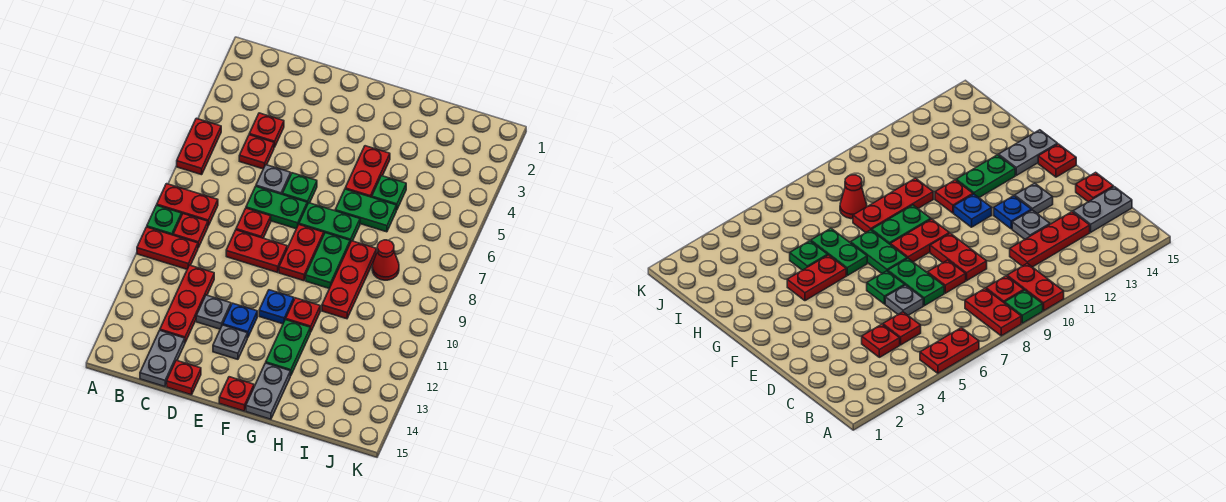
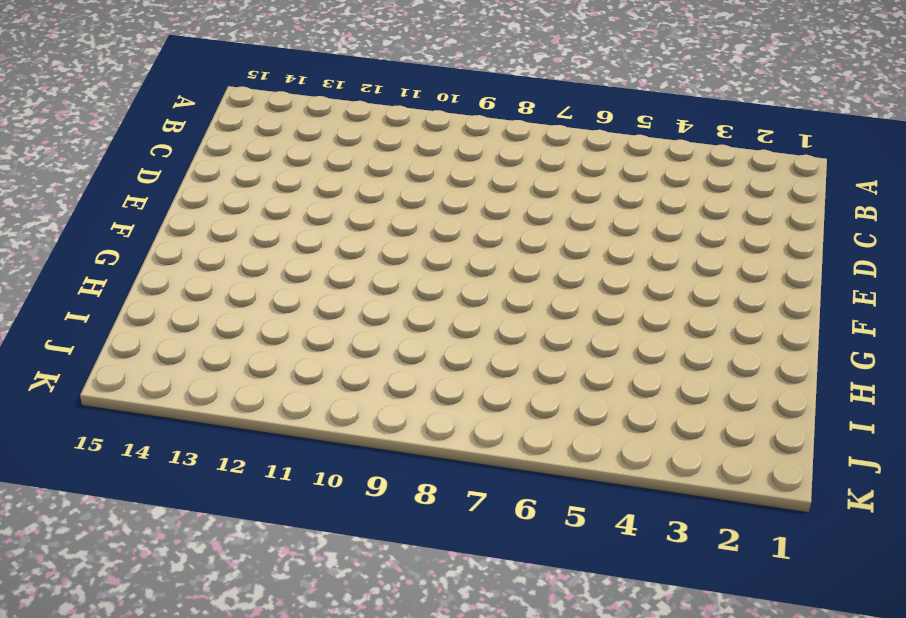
none -> red 1x2 plate [177,118,221,175]
none -> red 1x2 plate [157,184,218,226]
none -> green 1x1 plate [147,205,181,235]
none -> red 1x2 plate [137,227,198,269]

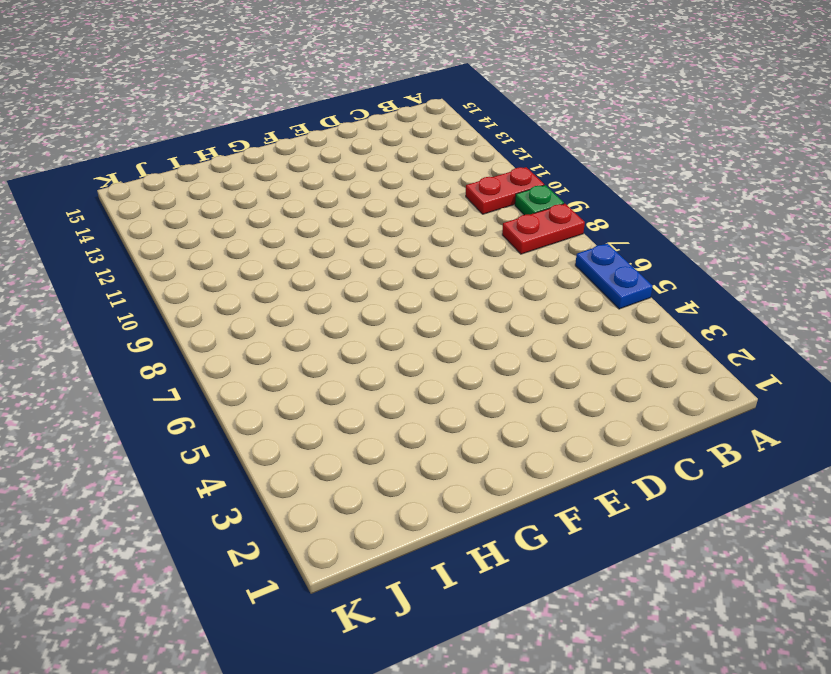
blue 1x2 plate [575,243,653,309] -> red 1x2 plate [177,118,221,175]
none -> red 1x1 plate [173,214,208,248]
none -> red 1x1 plate [249,113,284,147]
none -> red 1x1 plate [239,135,274,169]
none -> red 1x3 plate [160,265,214,342]

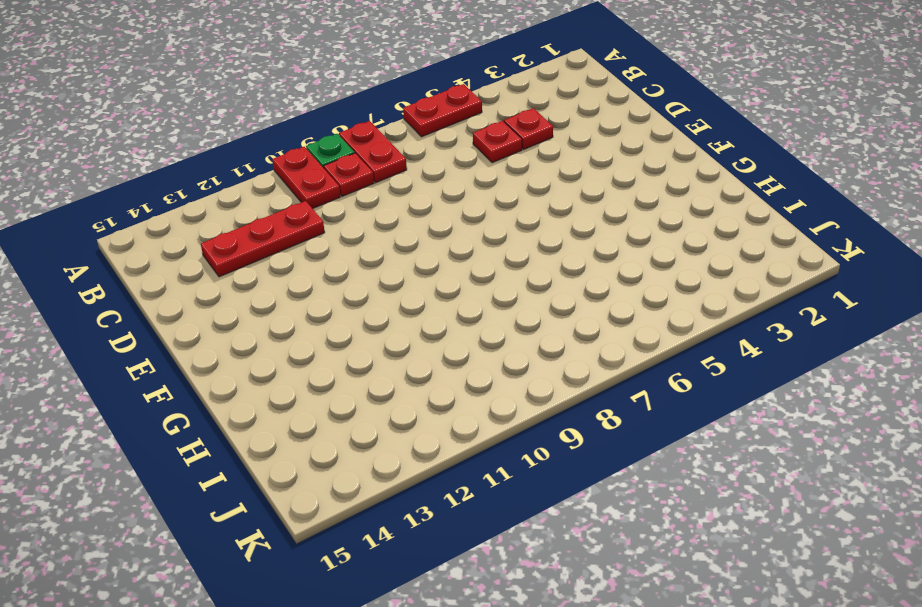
none -> grey 1x2 plate [140,331,185,387]
none -> grey 1x1 plate [256,165,291,194]
none -> green 1x2 plate [246,187,307,229]
none -> red 1x1 plate [236,208,271,238]

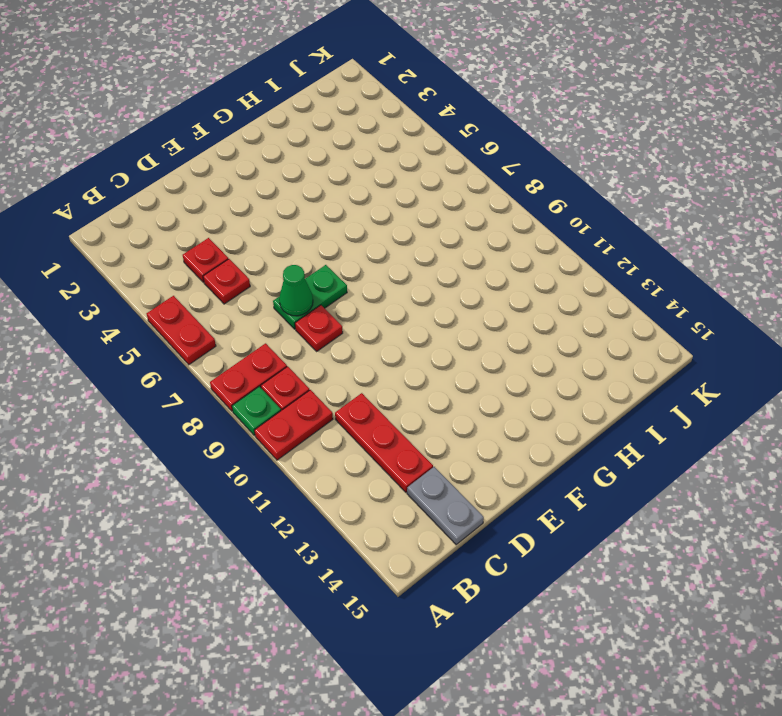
green 1x1 cone [279,265,313,316] -> none
none -> grey 1x1 plate [256,165,291,194]
none -> red 1x2 plate [226,230,287,272]
none -> grey 1x1 plate [196,295,231,329]
none -> red 1x1 plate [167,360,201,395]

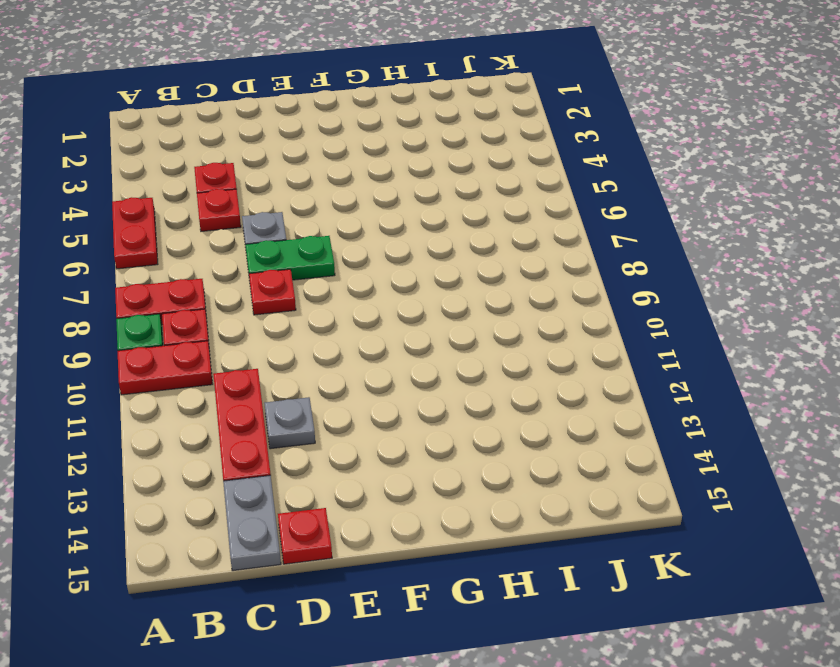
none -> red 1x2 plate [226,230,287,272]
none -> green 1x1 plate [282,173,317,205]
none -> blue 1x1 plate [223,303,257,338]
none -> grey 1x1 plate [213,325,247,359]

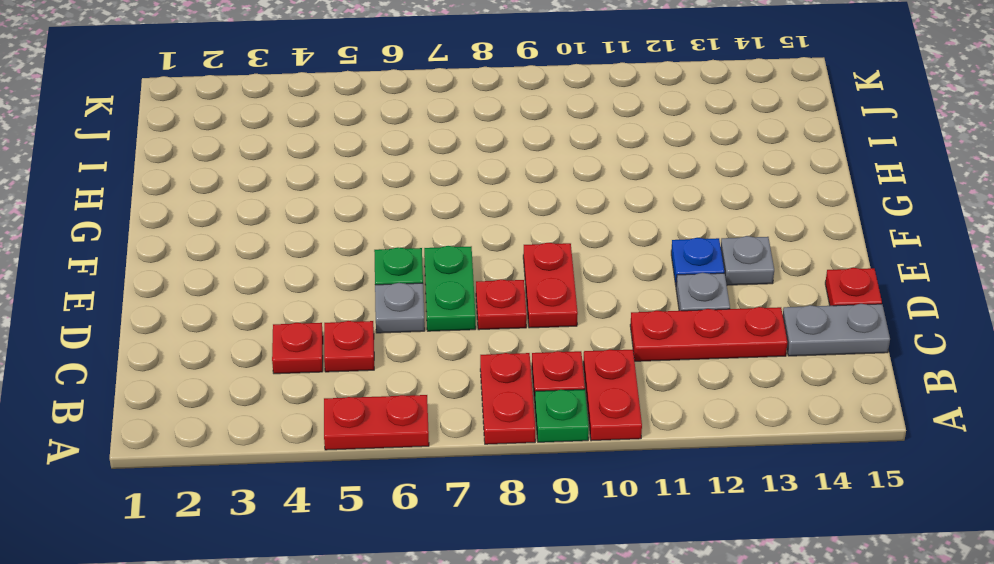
none -> green 1x2 plate [299,203,360,243]
none -> red 1x2 plate [279,225,324,281]
none -> blue 1x1 plate [259,290,294,324]
none -> red 1x1 plate [219,377,254,411]

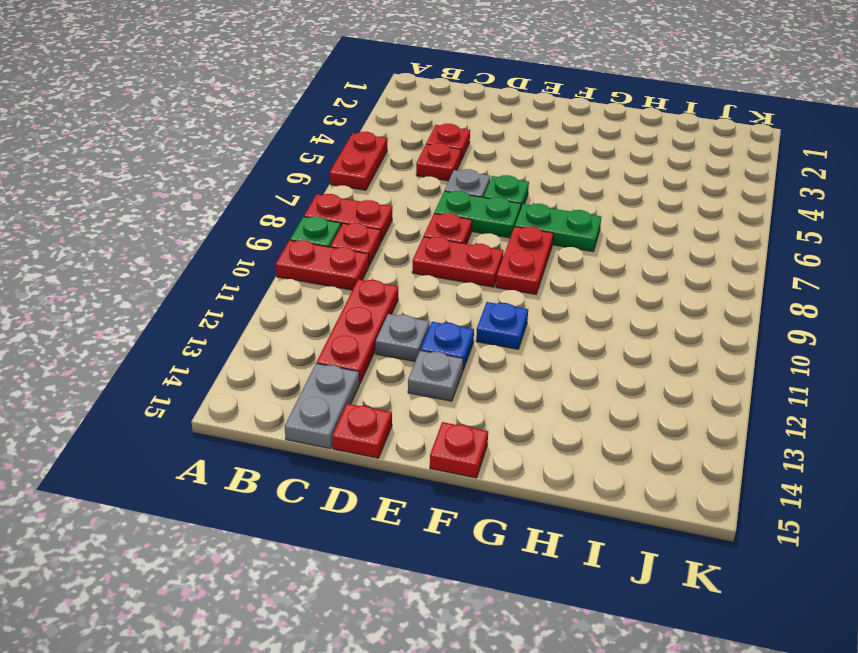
none -> red 1x2 plate [345,146,390,197]
none -> green 1x2 plate [335,189,396,232]
none -> green 1x2 plate [306,233,350,289]
none -> red 1x1 plate [286,298,320,332]

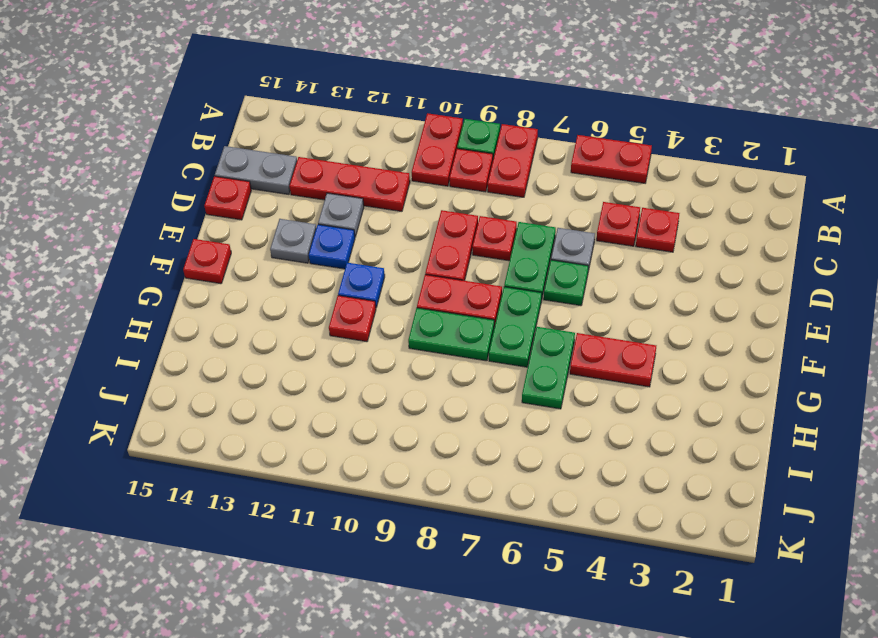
none -> green 1x2 plate [266,320,310,376]
none -> grey 1x2 plate [246,363,290,419]
none -> green 1x1 plate [372,176,406,210]
none -> red 1x3 plate [322,241,377,319]

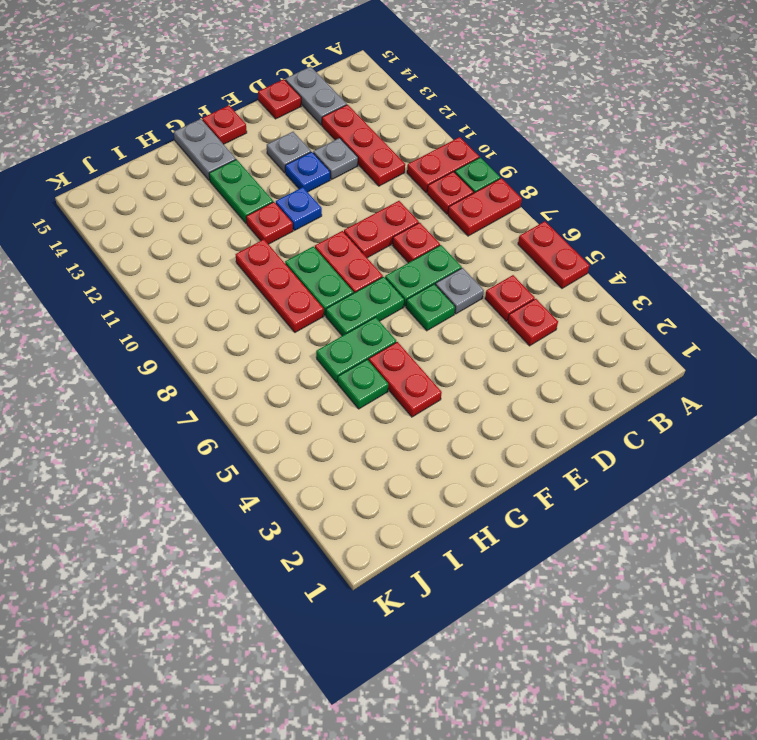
none -> red 1x1 cone [372,240,399,280]

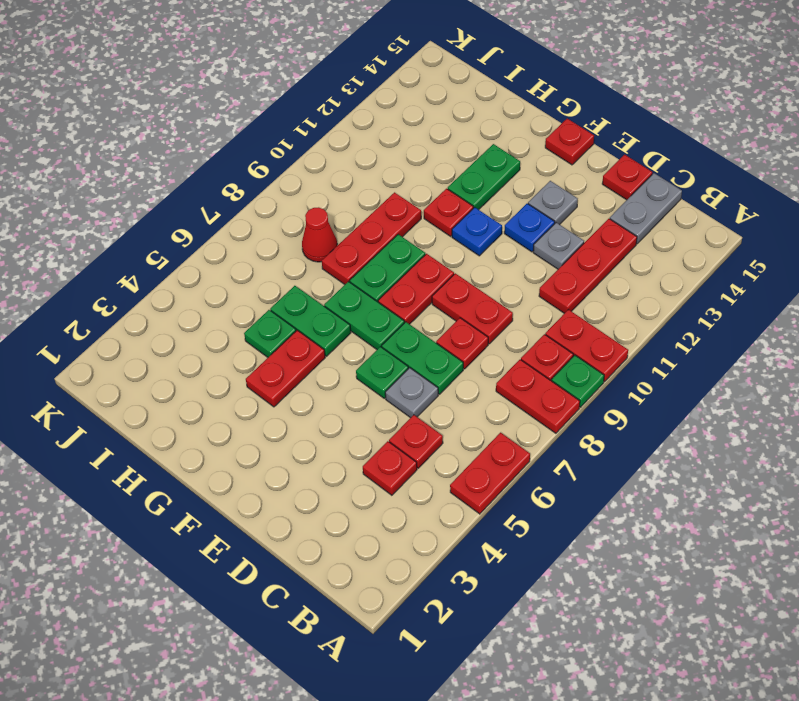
none -> grey 1x2 plate [246,363,290,419]

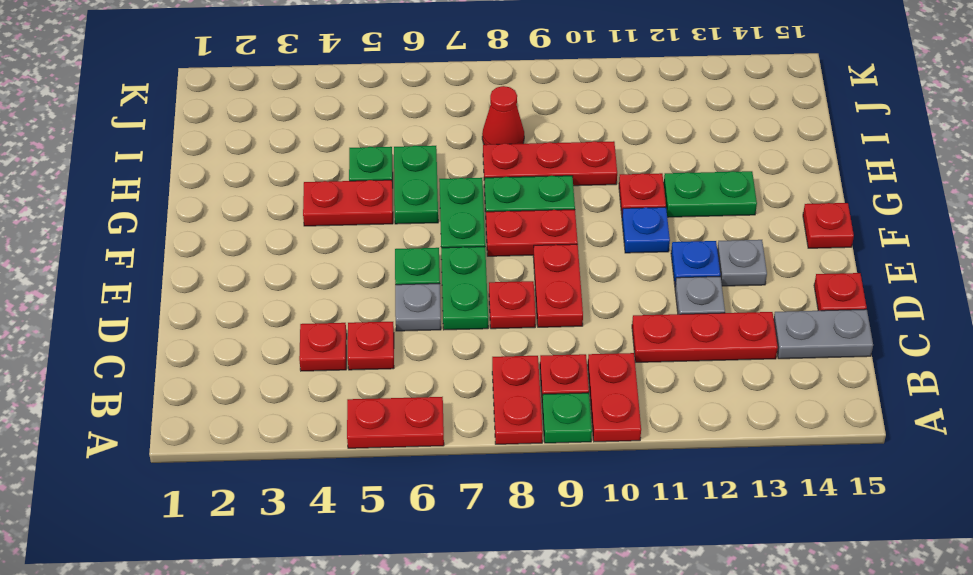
none -> grey 1x2 plate [246,363,290,419]

